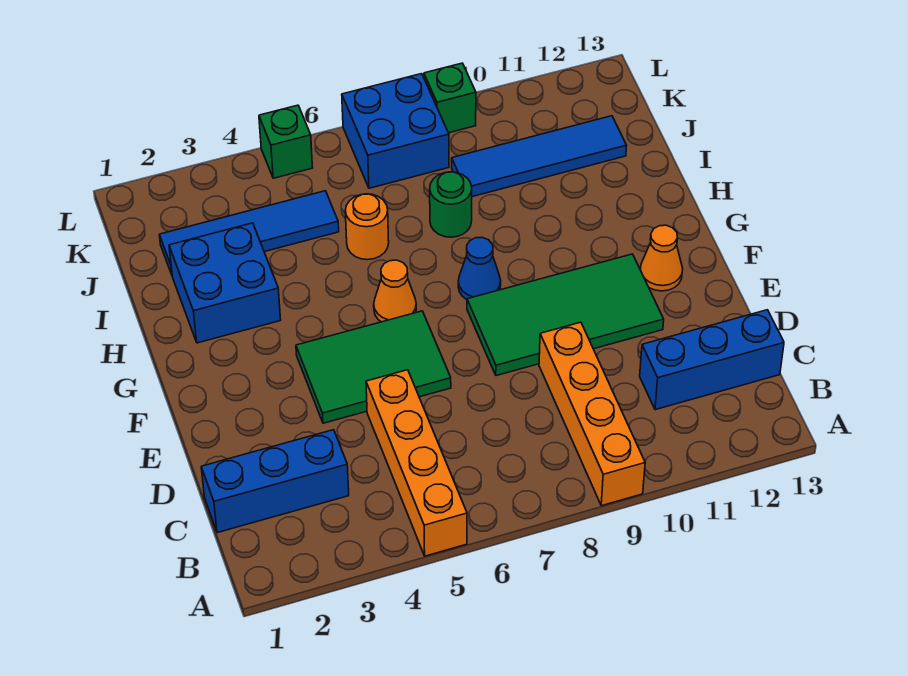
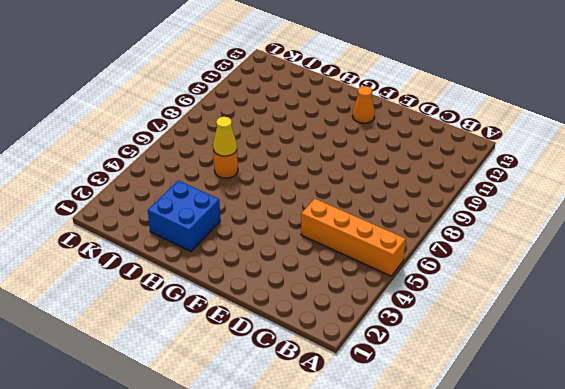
yellow 1x1 cone [213,117,237,156] -> none
none -> orange 1x4 brick [539,322,645,506]
none -> blue 1x3 brick [201,430,349,533]
none -> blue 1x3 brick [640,310,784,410]

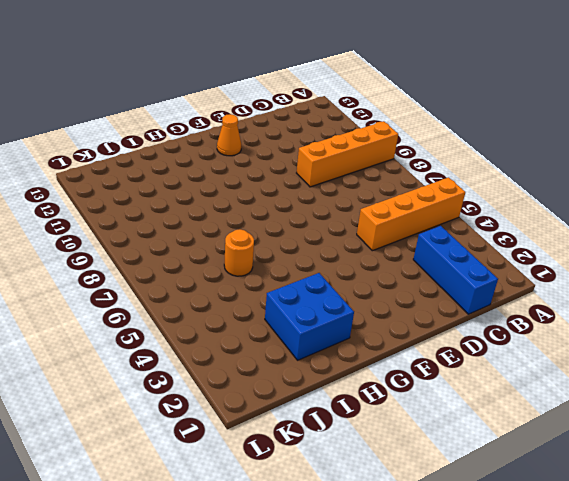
none -> blue 1x3 brick [640,310,784,410]
none -> green 2x3 tile [296,311,451,423]
none -> green 2x4 tile [467,254,664,376]

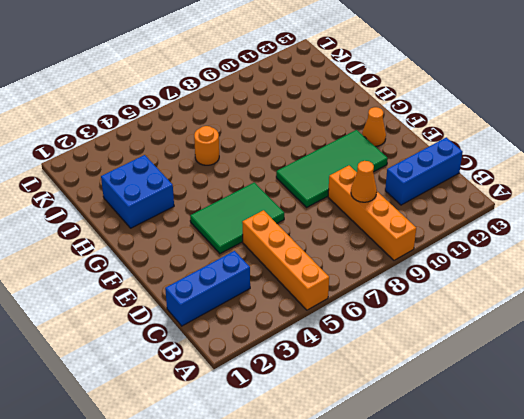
orange 1x1 cone [351,161,377,202] -> orange 1x1 cone moved to [374,260,416,322]
none -> blue 1x1 cone [458,238,501,300]
none -> green 1x1 round brick [430,172,472,237]
none -> blue 1x4 tile [159,191,339,275]

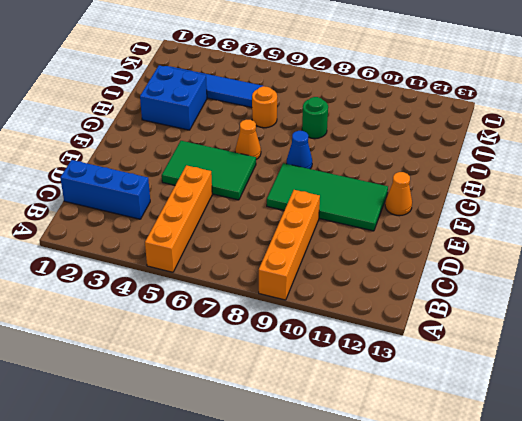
none -> blue 1x3 brick [640,310,784,410]
none -> blue 1x4 tile [452,116,627,197]
none -> blue 2x2 brick [342,74,449,188]

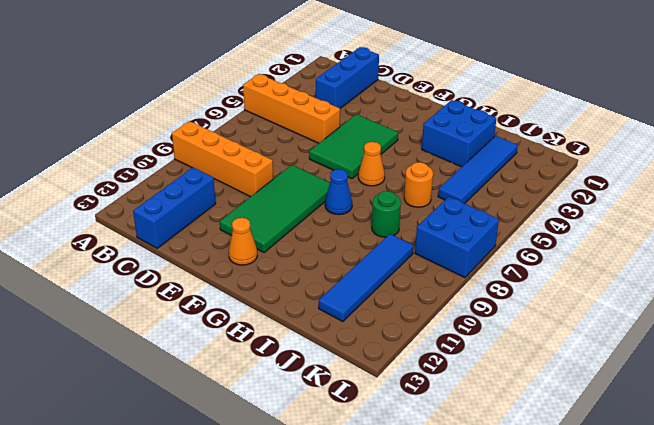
none -> green 1x1 brick [259,105,313,178]
none -> green 1x1 brick [424,63,476,133]

